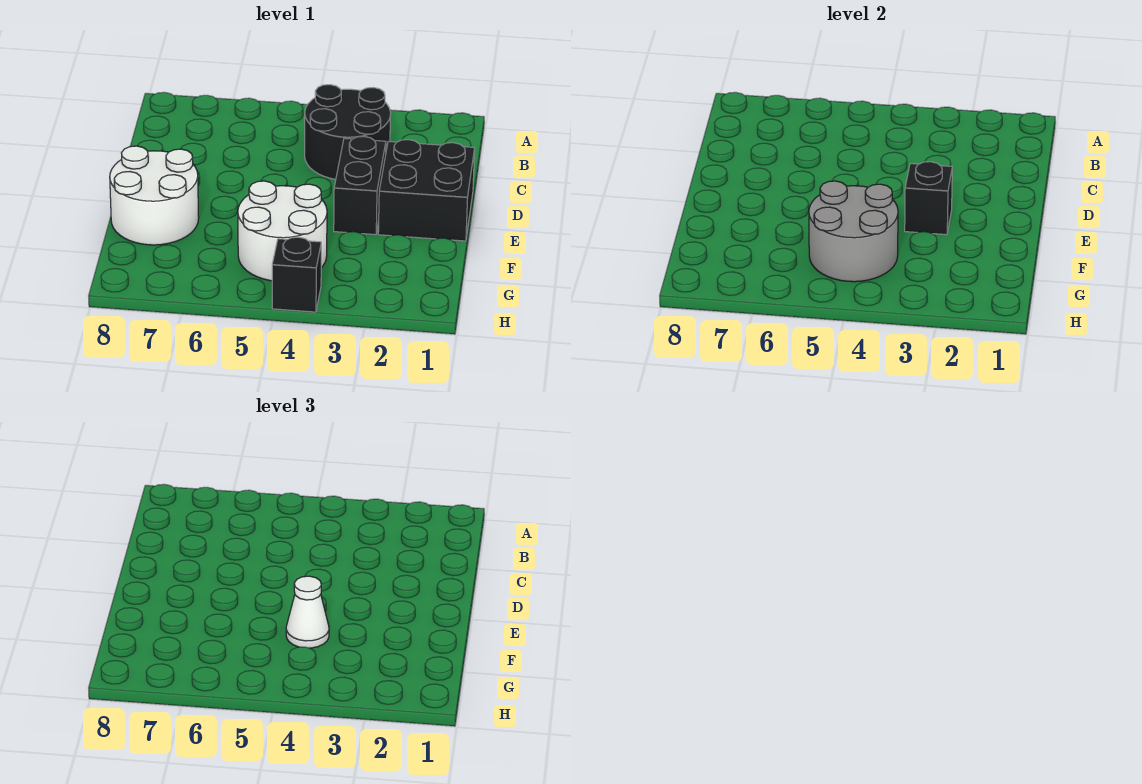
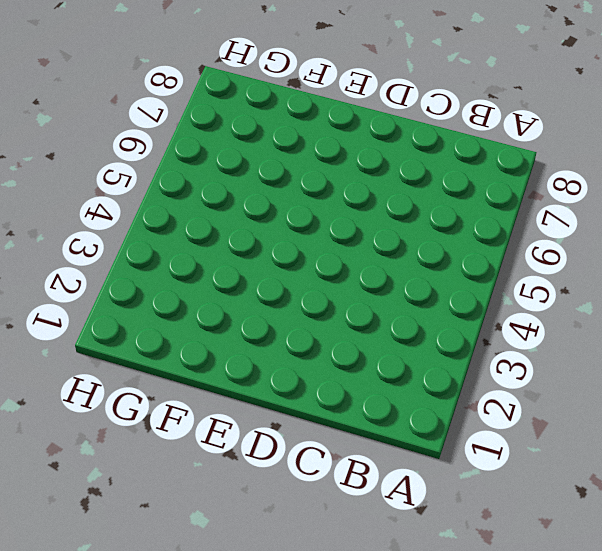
none -> black 2x2 round brick [305,85,391,179]
none -> black 2x2 brick [378,140,475,241]

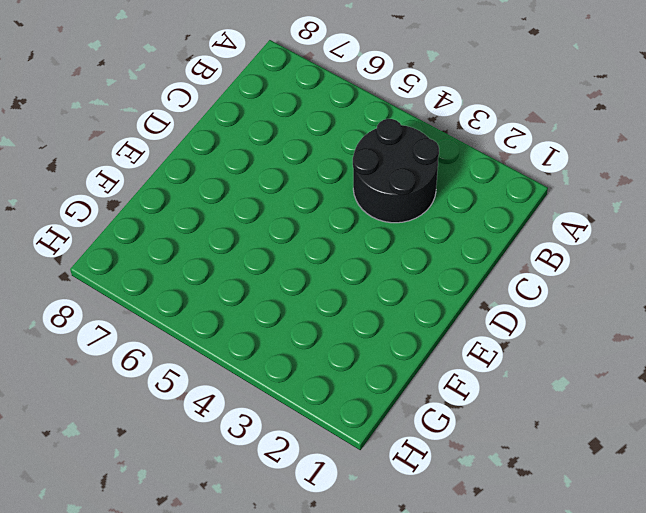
none -> black 2x2 brick [378,140,475,241]
none -> black 1x2 brick [334,136,386,235]

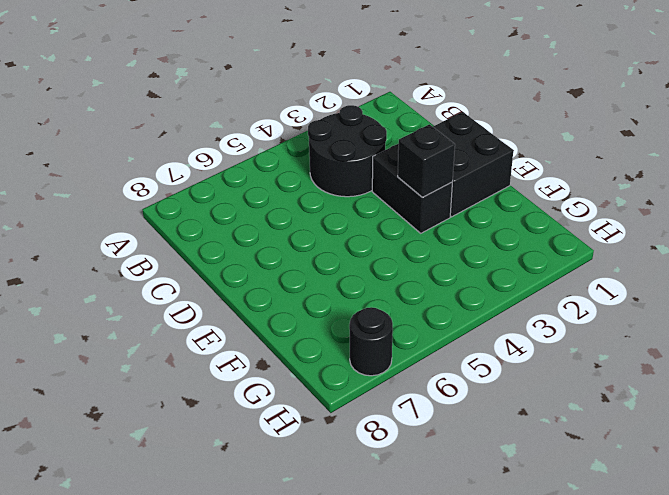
black 1x1 round brick [349,307,393,376] -> none
none -> white 2x2 round brick [110,146,199,245]
none -> white 2x2 round brick [238,181,327,281]

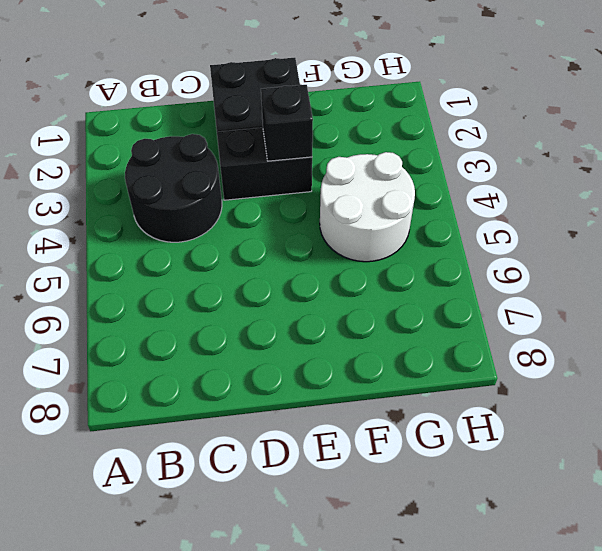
none -> white 2x2 round brick [110,146,199,245]
none -> black 1x1 brick [272,237,321,312]

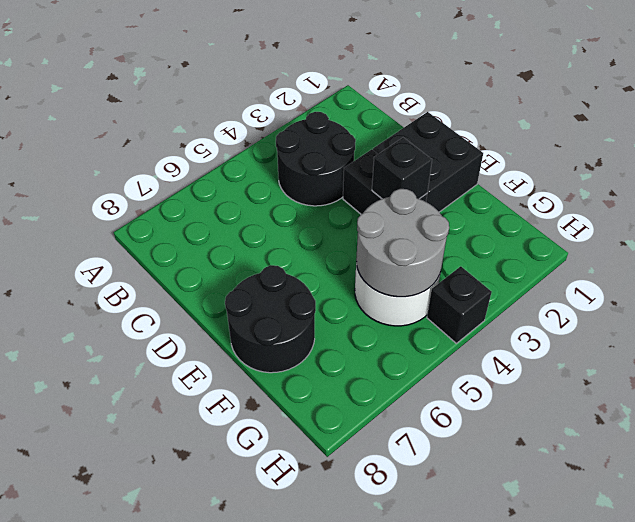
black 2x2 round brick [225,265,316,373] -> white 2x2 round brick [110,146,199,245]
none -> white 1x1 cone [286,576,329,648]

